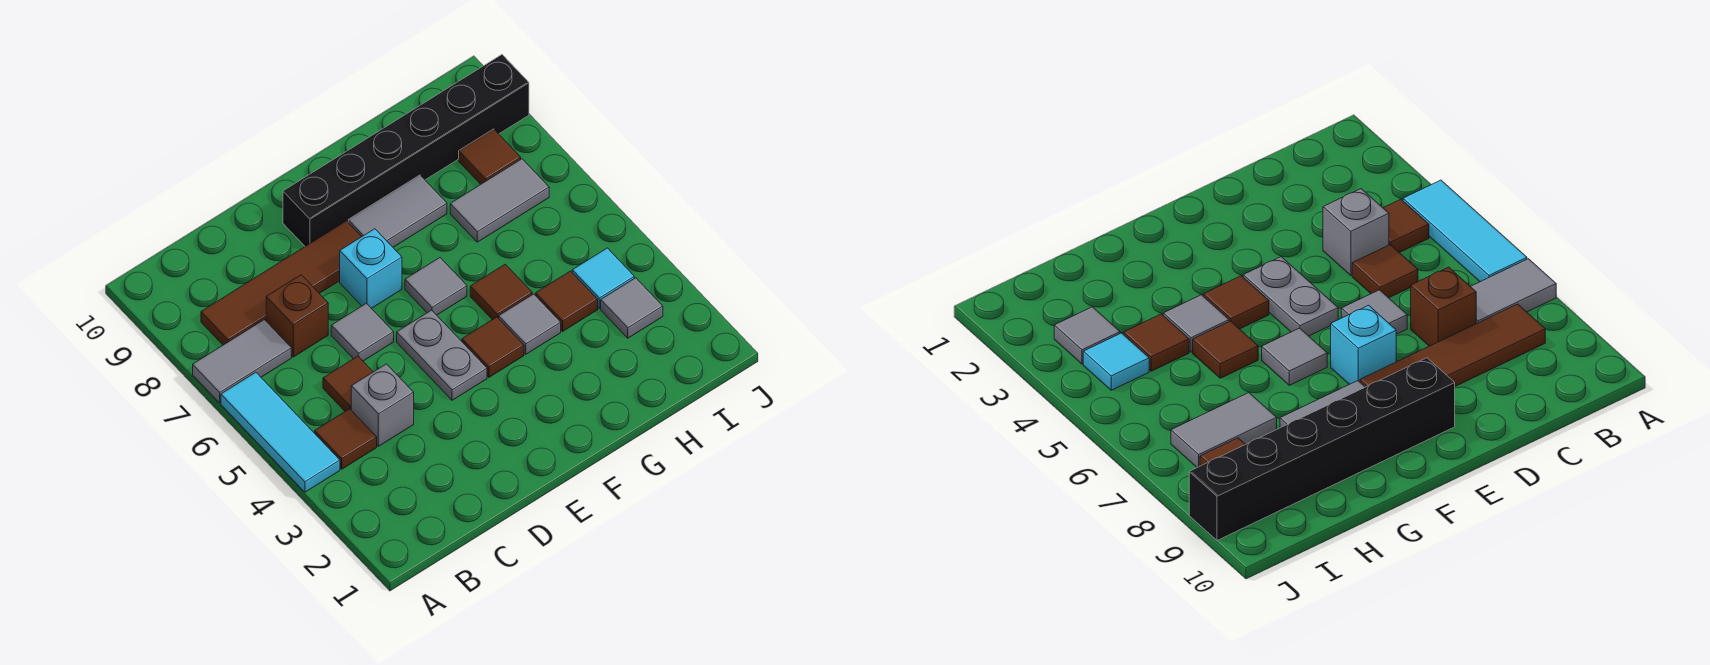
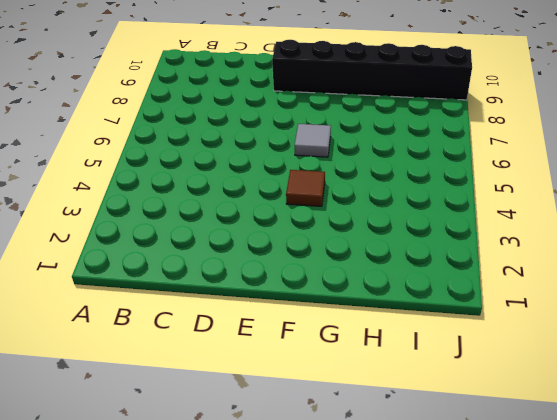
none -> cyan 1x3 tile [221,372,340,492]
none -> grey 1x2 tile [193,320,291,403]
none -> brown 1x1 tile [315,409,377,469]

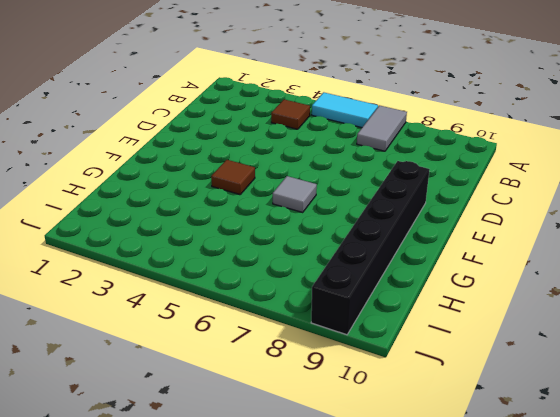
cyan 1x2 tile [312,92,378,128] -> cyan 1x3 tile [221,372,340,492]
none -> brown 1x4 tile [201,221,361,345]
none -> grey 1x1 brick [351,364,414,446]
none -> brown 1x1 tile [323,356,373,411]

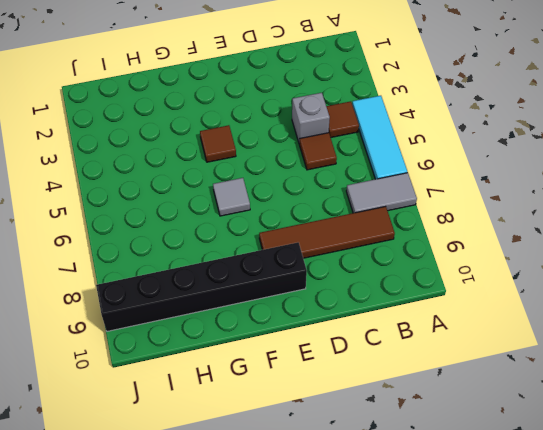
none -> brown 1x1 brick [266,275,328,357]
none -> grey 1x1 tile [331,303,394,361]
none -> grey 1x2 plate [397,310,487,400]

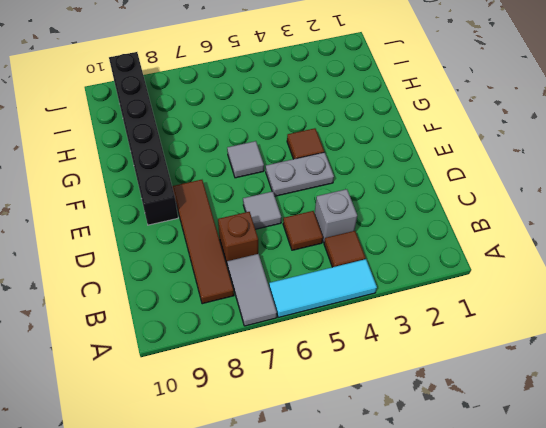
none -> cyan 1x1 brick [340,229,402,308]
none -> grey 1x2 tile [348,175,447,247]
none -> grey 1x1 tile [499,294,561,354]

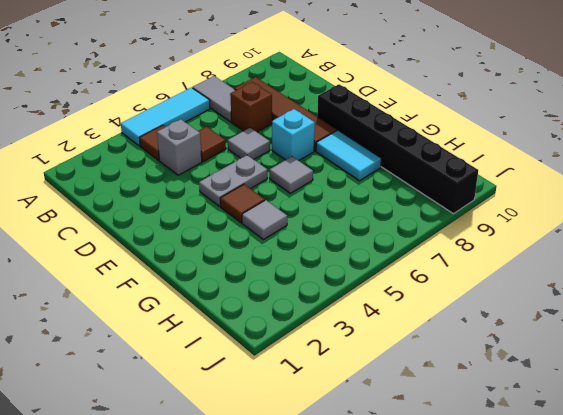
cyan 1x2 tile [316,130,381,181] -> grey 1x2 tile [348,175,447,247]
none -> brown 1x1 tile [470,264,532,320]
none -> brown 1x1 tile [536,271,598,331]
none -> grey 1x2 tile [450,159,549,242]

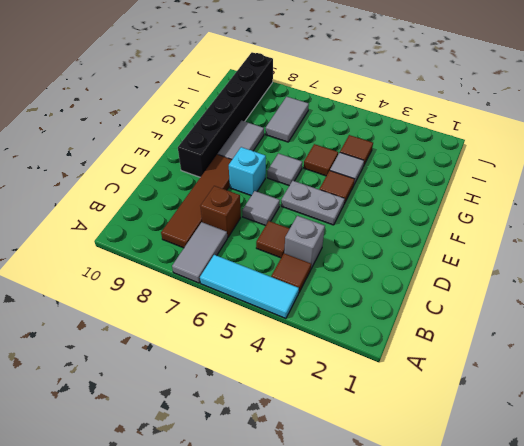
none -> grey 1x1 tile [601,278,663,338]
none -> cyan 1x1 tile [572,248,634,308]
none -> brown 1x1 tile [459,129,521,184]

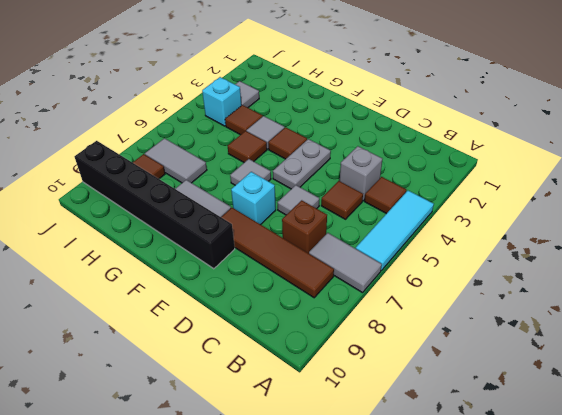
cyan 1x1 brick [202,77,241,126] -> cyan 1x1 tile [572,248,634,308]

